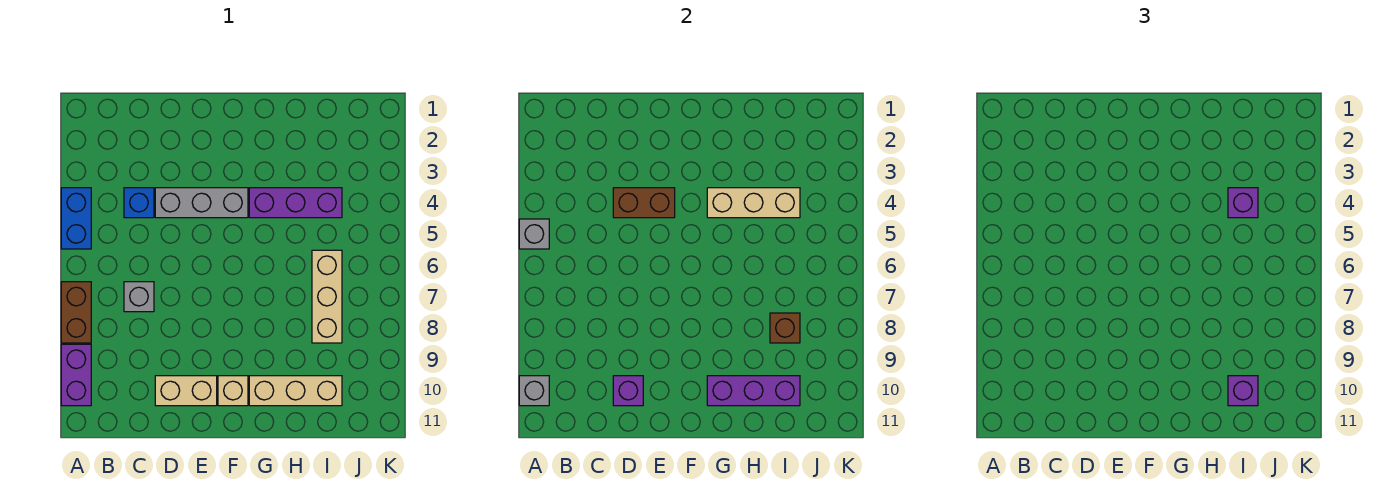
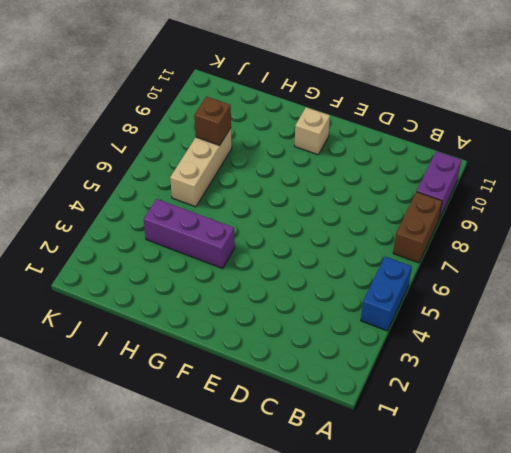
none -> blue 1x1 brick [124,188,154,218]
none -> grey 1x1 brick [124,282,154,312]
none -> grey 1x3 brick [155,188,248,218]

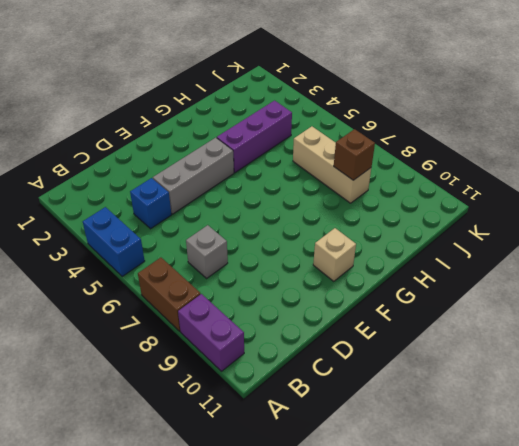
none -> tan 1x2 brick [155,376,217,406]
none -> tan 1x3 brick [249,376,342,406]
none -> grey 1x1 brick [519,219,549,249]

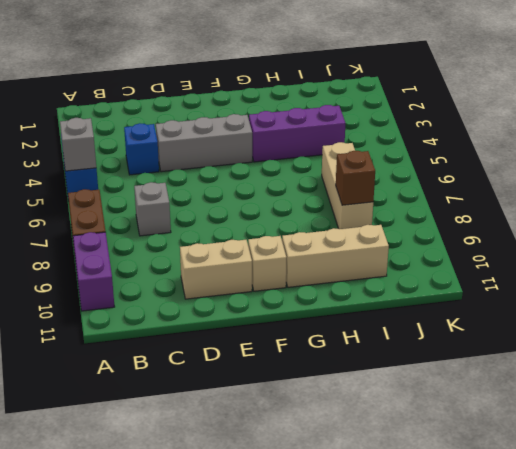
none -> grey 1x1 brick [519,376,549,406]
none -> brown 1x2 brick [613,188,675,218]
none -> purple 1x1 brick [613,376,643,406]

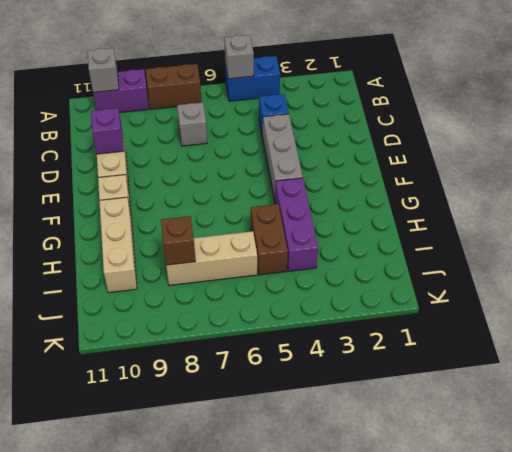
brown 1x2 brick [251,204,288,275] -> brown 1x2 brick moved to [613,188,675,218]
none -> tan 1x3 brick [707,188,800,218]
none -> purple 1x3 brick [707,376,800,406]
none -> purple 1x1 brick [1228,188,1258,218]

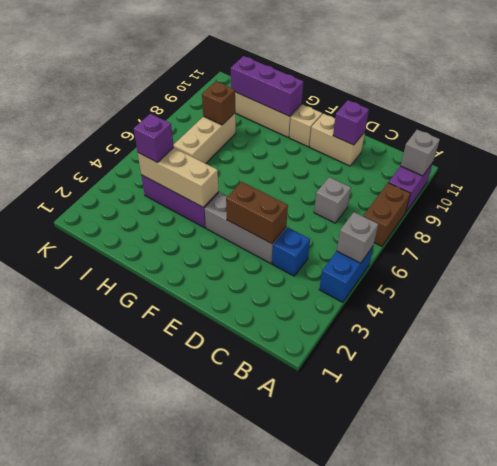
none -> purple 1x1 brick [1228,376,1258,406]

